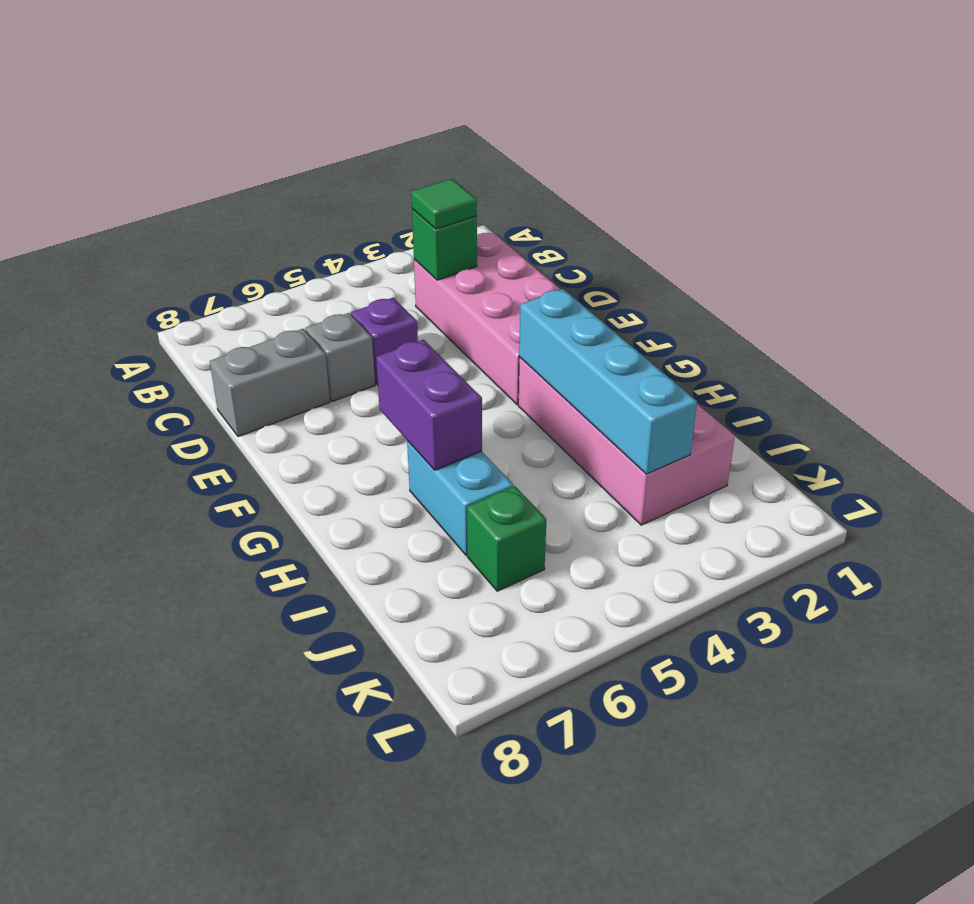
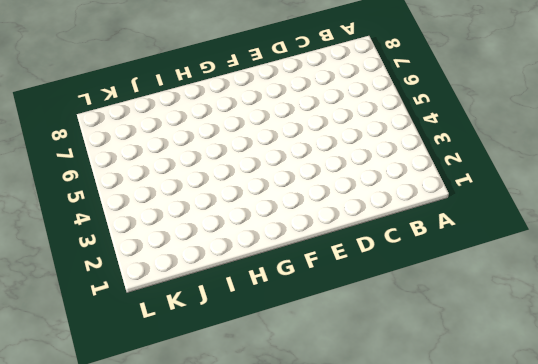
none -> pink 2x4 brick [414,233,561,405]
none -> purple 1x1 brick [351,298,418,385]

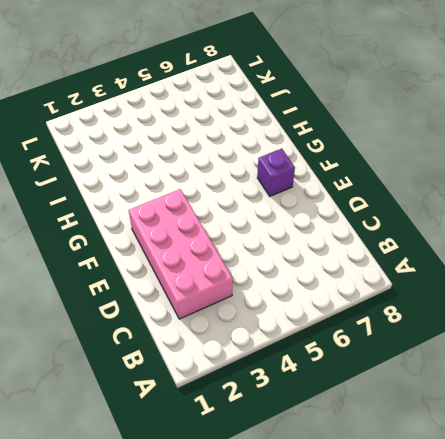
purple 1x1 brick [257,149,295,196] -> purple 1x1 brick moved to [351,298,418,385]
none -> grey 1x1 brick [305,313,375,401]
none -> grey 1x2 brick [210,329,330,437]

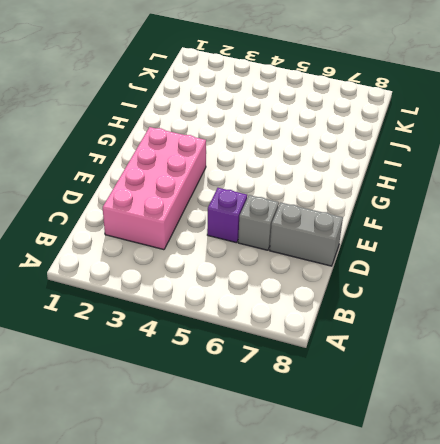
none -> pink 2x4 brick [518,357,735,525]
none -> cyan 1x2 brick [407,440,513,555]

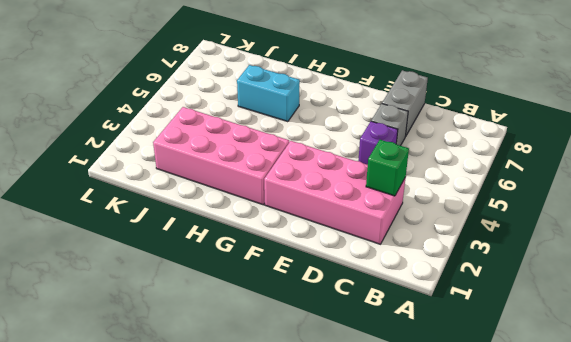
none -> green 1x1 brick [467,486,546,591]
none -> cyan 1x4 brick [519,289,697,474]

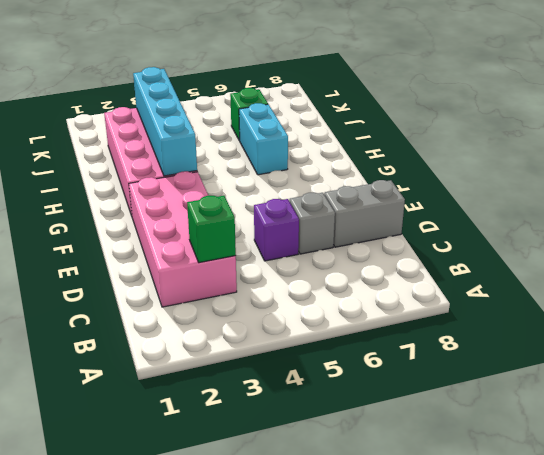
none -> purple 1x2 brick [376,340,482,470]
none -> green 1x1 tile [411,179,477,229]

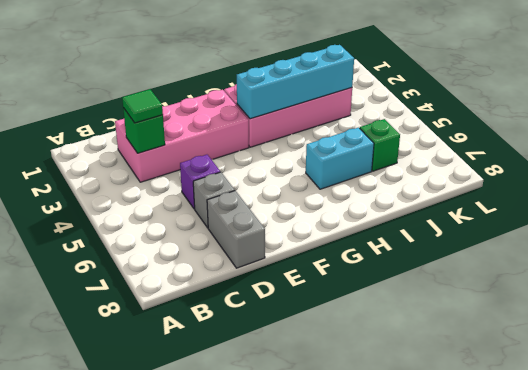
none -> purple 1x2 brick [376,340,482,470]

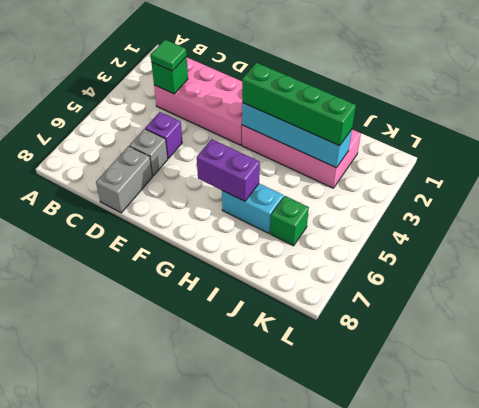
green 1x4 brick [242,63,356,146] -> none

